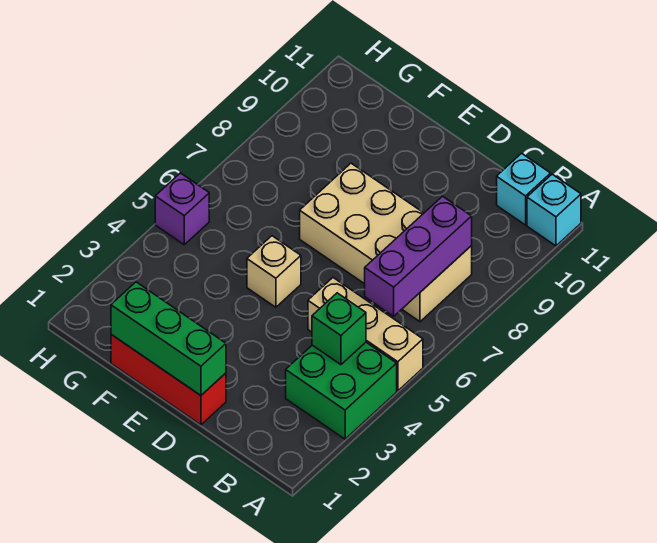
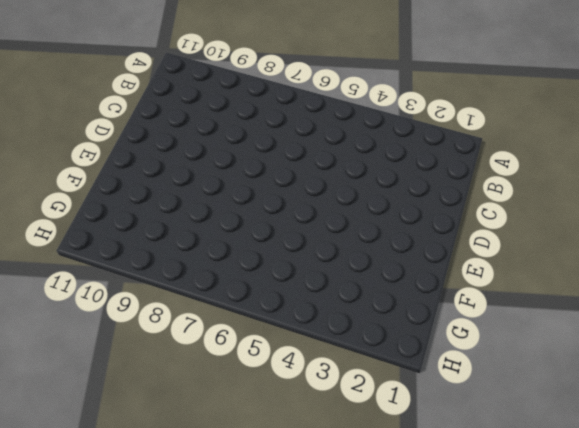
none -> green 2x2 brick [286,342,397,439]
none -> tan 1x3 brick [308,278,423,391]

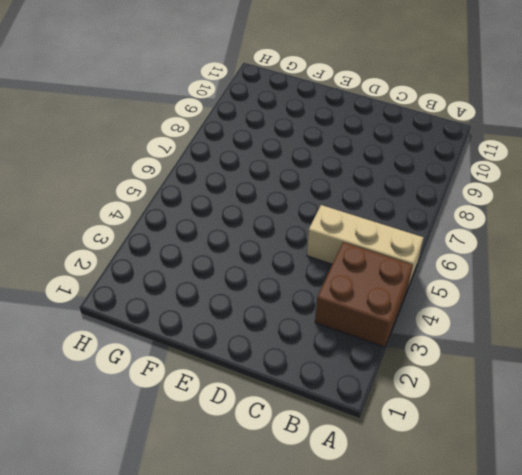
brown 2x2 brick [315,242,413,347] -> green 2x2 brick [286,342,397,439]
none -> cyan 1x1 brick [527,174,581,246]
none -> tan 2x4 brick [300,163,472,322]

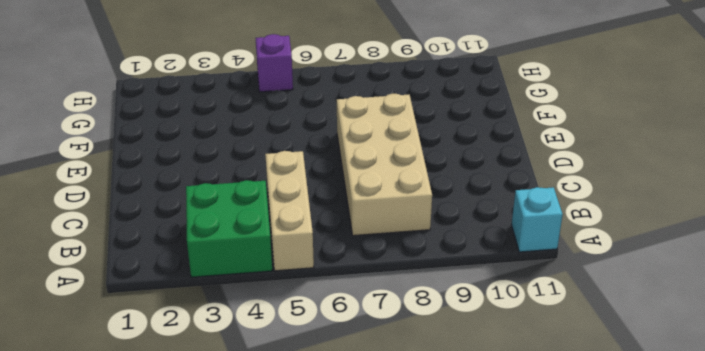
none -> cyan 1x1 brick [497,153,551,225]
none -> red 1x3 brick [111,334,226,425]

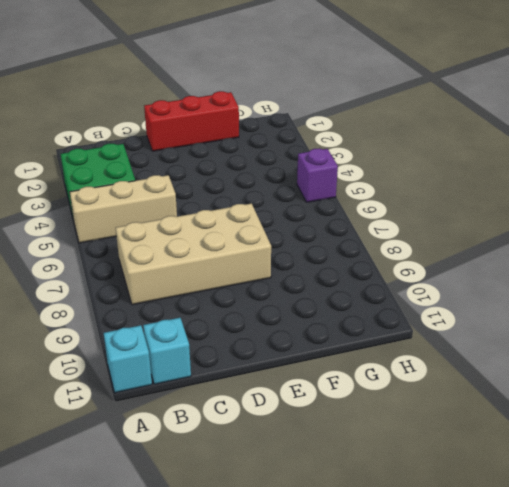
none -> tan 1x1 brick [247,236,301,307]
none -> green 1x1 brick [312,293,366,365]

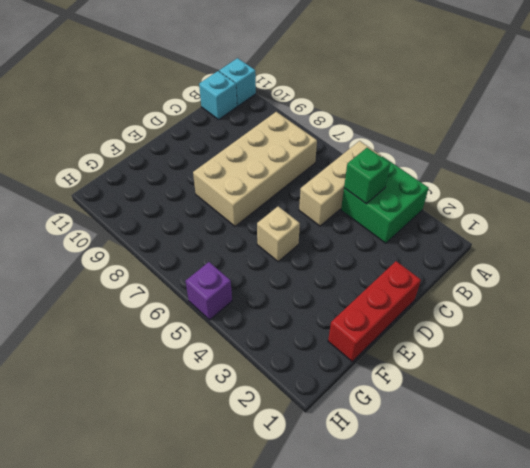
none -> purple 1x3 brick [365,196,472,316]
none -> green 1x3 brick [111,282,226,395]

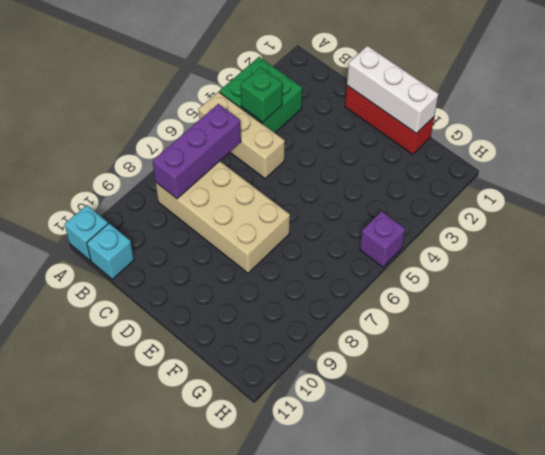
white 1x3 brick [347,46,439,133] -> green 1x3 brick [111,282,226,395]
none -> tan 1x1 brick [247,236,301,307]

